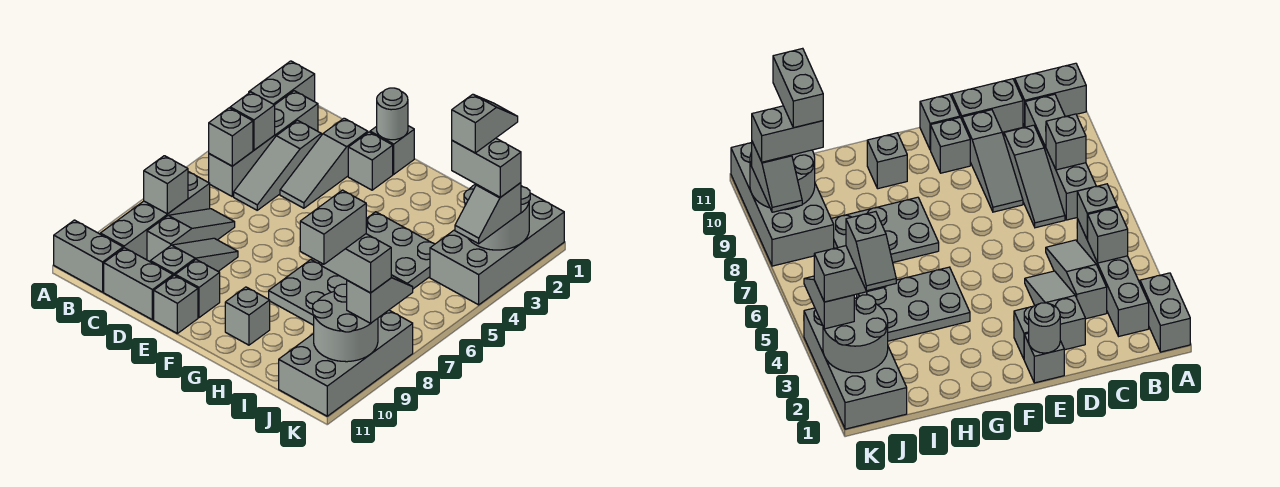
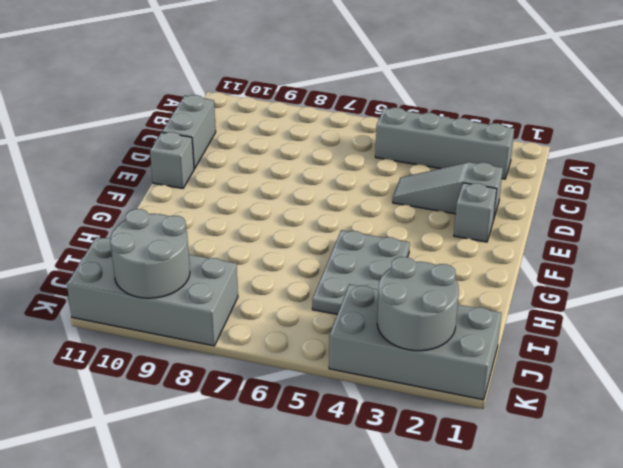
none -> grey 1x2 brick [249,61,315,105]
none -> grey 1x2 brick [54,220,123,292]
none -> grey 1x4 brick [100,172,210,260]
none -> grey 1x3 slope [234,120,321,210]

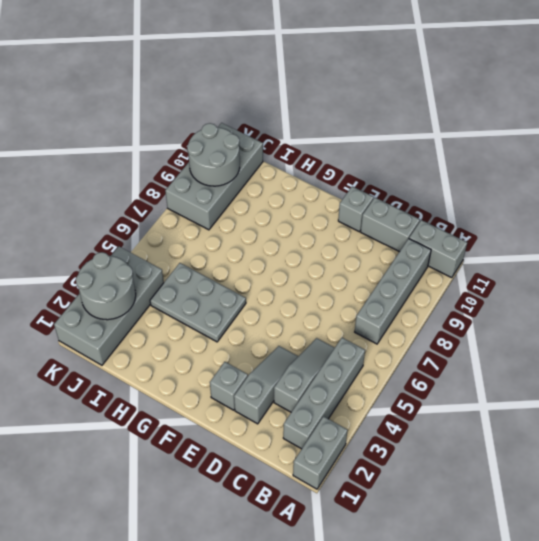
none -> grey 1x3 slope [147,209,235,262]
none -> grey 1x3 slope [150,238,238,276]
none -> grey 1x1 brick [370,126,414,174]
none -> grey 1x1 brick [175,260,220,318]

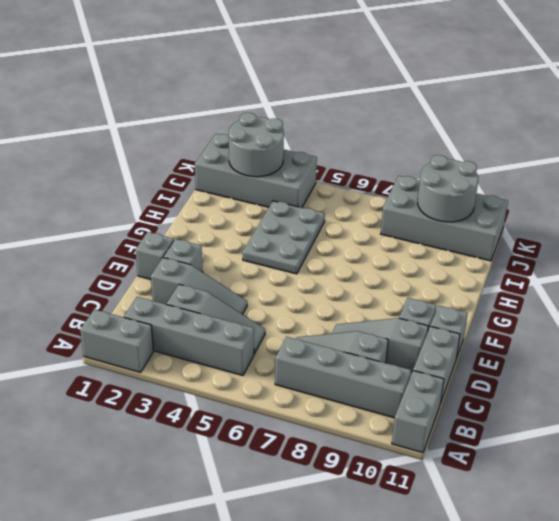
none -> grey 2x3 plate [269,260,347,325]
none -> grey 1x1 brick [225,287,270,345]
none -> grey 1x1 brick [230,92,275,150]
none -> grey 1x1 brick [209,108,253,166]

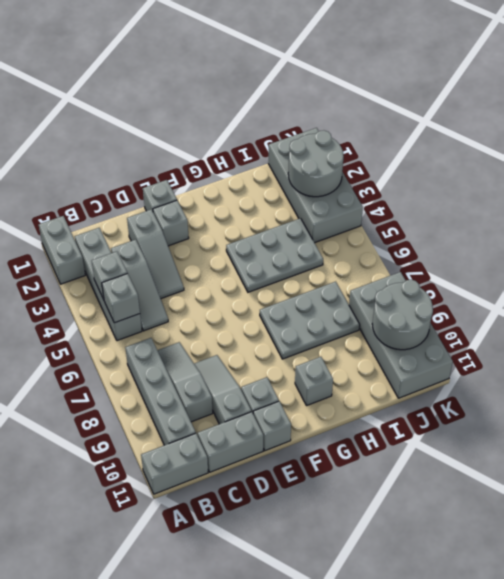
none -> grey 1x1 brick [144,156,188,214]
none -> grey 1x1 round brick [377,88,408,140]
none -> grey 1x2 slope [455,183,521,244]
none -> grey 1x2 slope [347,275,413,323]

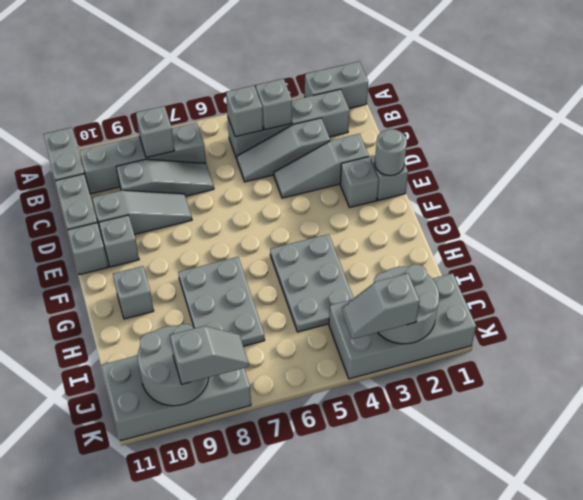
none -> grey 1x2 brick [452,138,521,197]
none -> grey 1x2 brick [322,234,391,293]
none -> grey 1x2 slope [452,94,518,153]
none -> grey 1x2 brick [300,190,366,264]

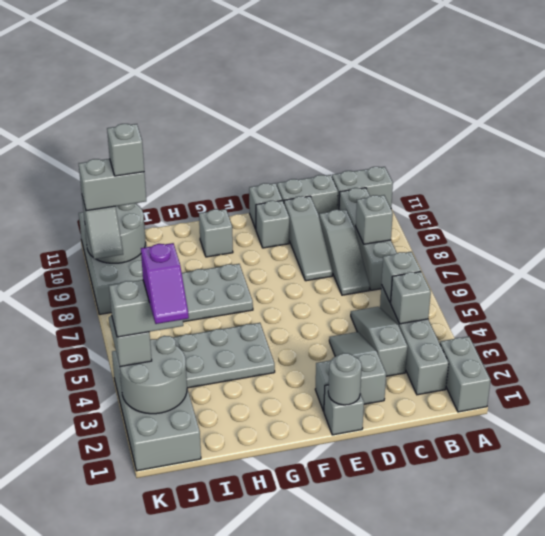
purple 1x2 slope [141,243,189,324] -> grey 1x2 slope [452,94,518,153]
grey 1x1 brick [107,124,144,176] -> grey 1x2 brick [300,190,366,264]

